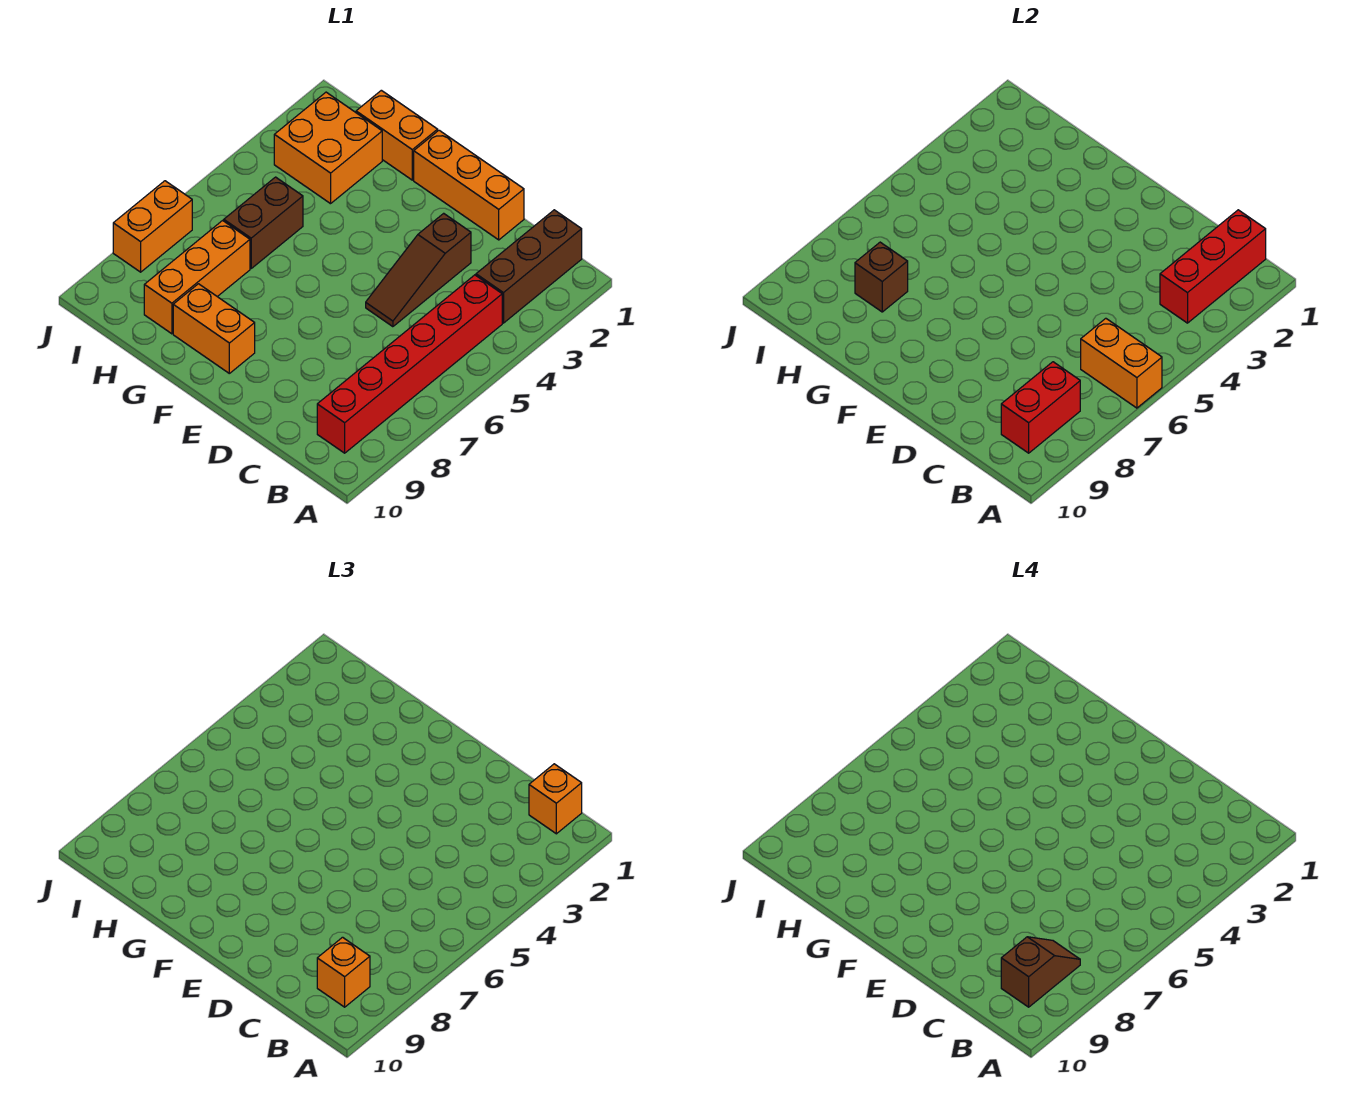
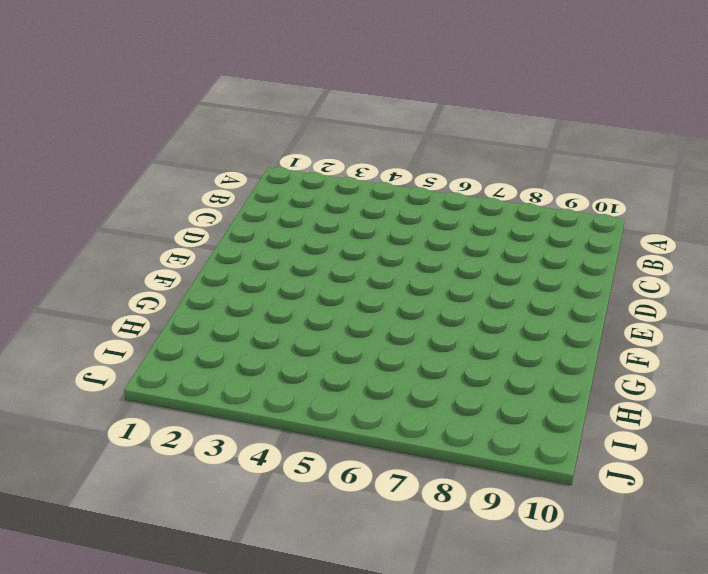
none -> brown 1x3 brick [476,210,582,323]
none -> red 1x6 brick [317,275,502,453]
none -> orange 1x3 brick [414,130,524,240]

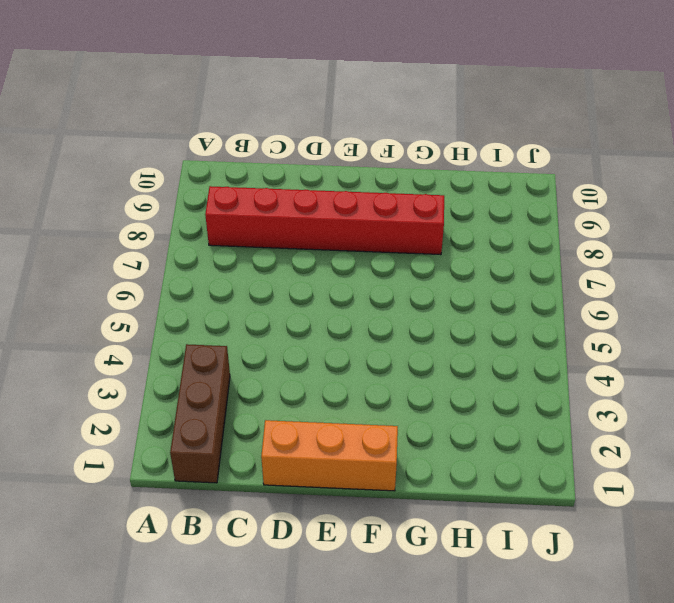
red 1x6 brick [205,186,444,255] -> red 1x6 brick turned to [317,275,502,453]
none -> brown 1x3 slope [366,213,471,327]
none -> orange 1x2 brick [173,284,255,373]
none -> orange 1x2 brick [356,90,438,180]

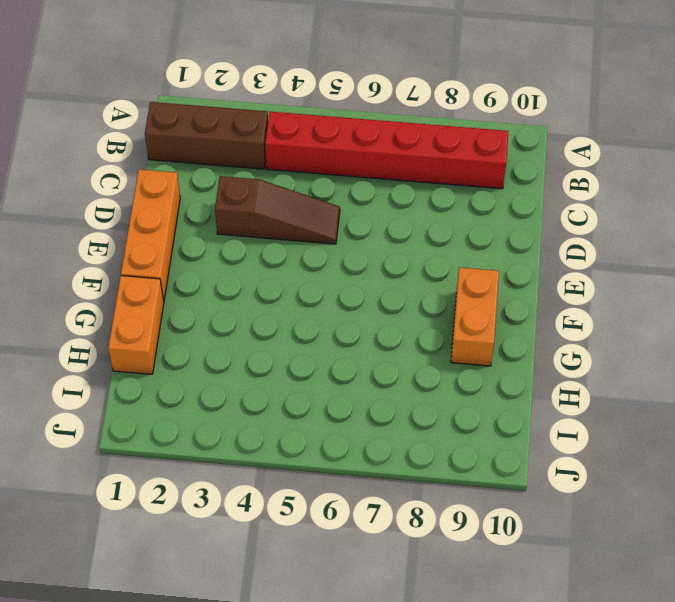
none -> orange 2x2 brick [274,92,382,204]
none -> brown 1x2 brick [224,177,303,268]
none -> orange 1x3 brick [144,221,250,334]

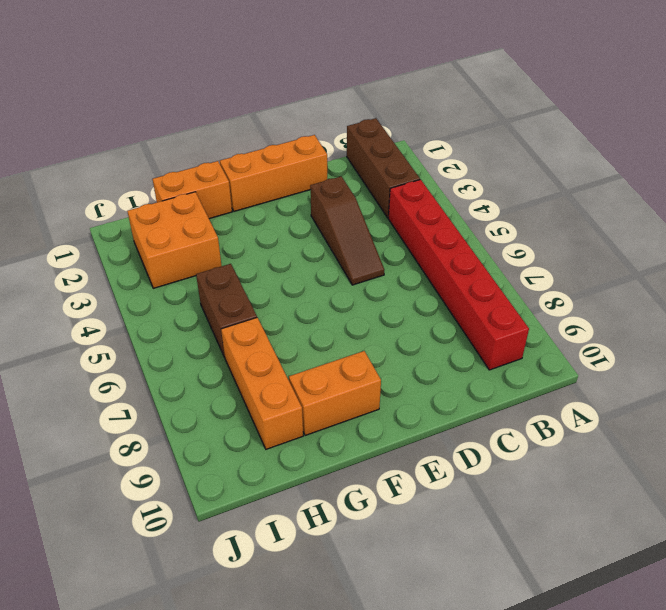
none -> orange 1x2 brick [113,181,192,272]
none -> orange 1x2 brick [1081,318,1162,408]
none -> red 1x3 brick [1160,210,1266,323]

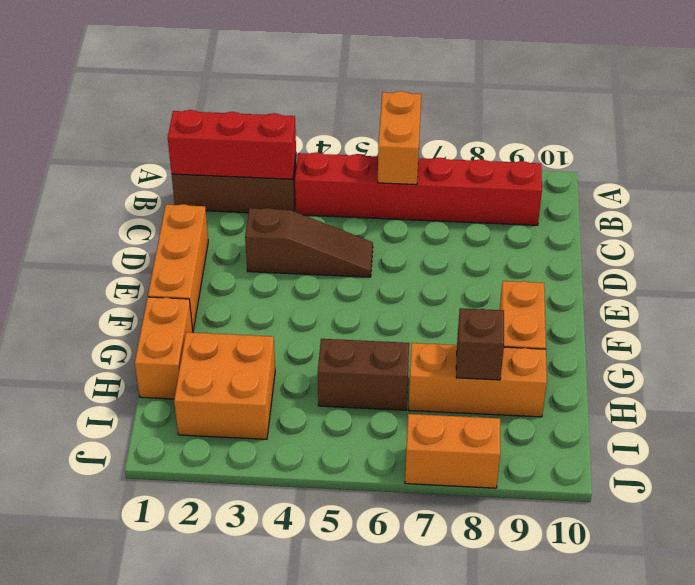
none -> red 1x2 brick [1001,362,1080,453]
none -> orange 1x1 brick [529,764,582,834]
none -> orange 1x1 brick [317,937,370,1007]

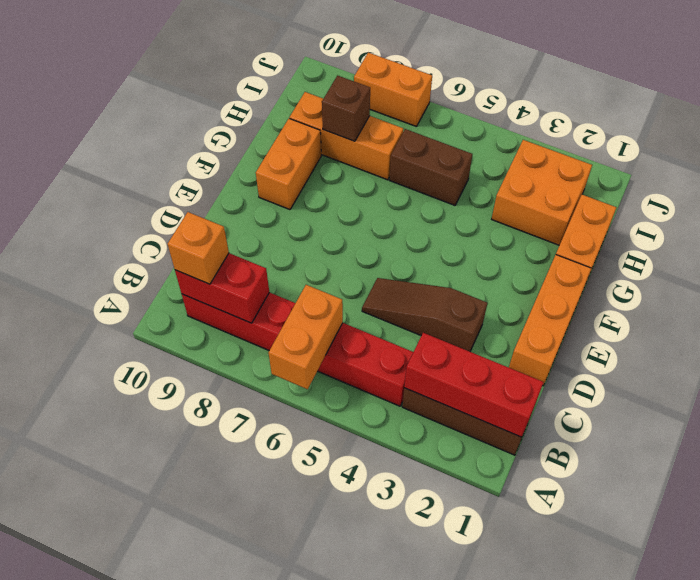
none -> orange 1x1 brick [529,764,582,834]
none -> brown 1x2 slope [1001,937,1080,1007]

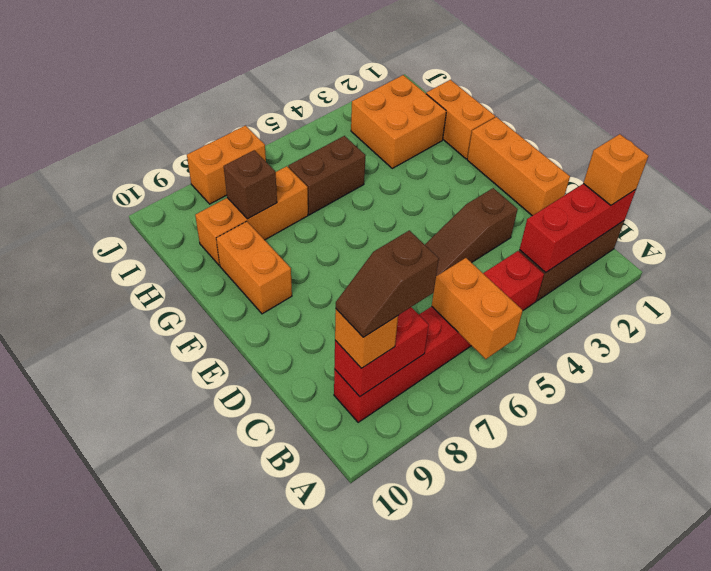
brown 1x2 slope [336,230,439,337] -> brown 1x2 slope turned to [1001,937,1080,1007]

